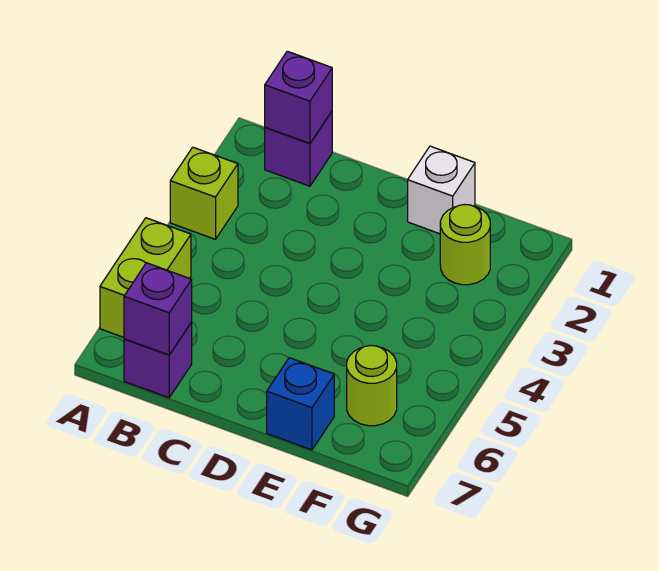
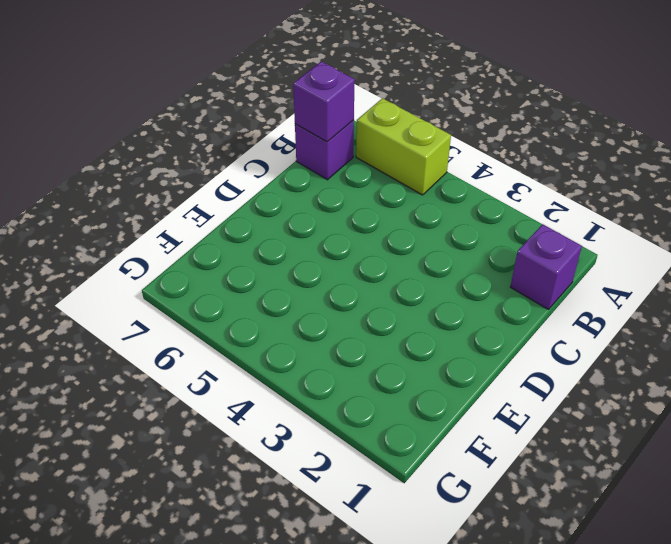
none -> lime 1x1 brick [170,147,238,239]
none -> white 1x1 brick [408,146,475,234]

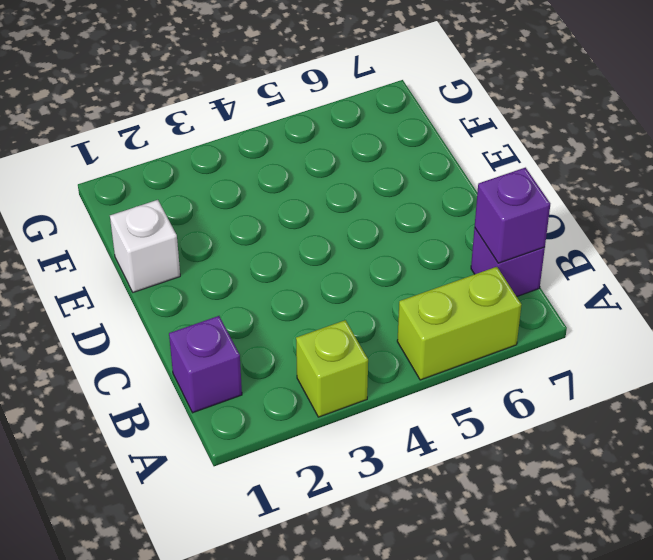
none -> blue 1x1 brick [267,358,334,450]
none -> lime 1x1 round brick [440,204,490,285]

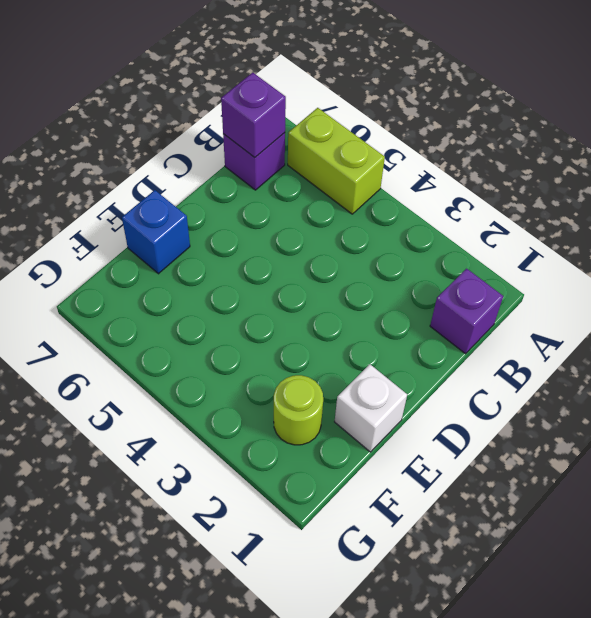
none -> lime 1x1 brick [170,147,238,239]
none -> lime 1x1 round brick [347,345,397,426]

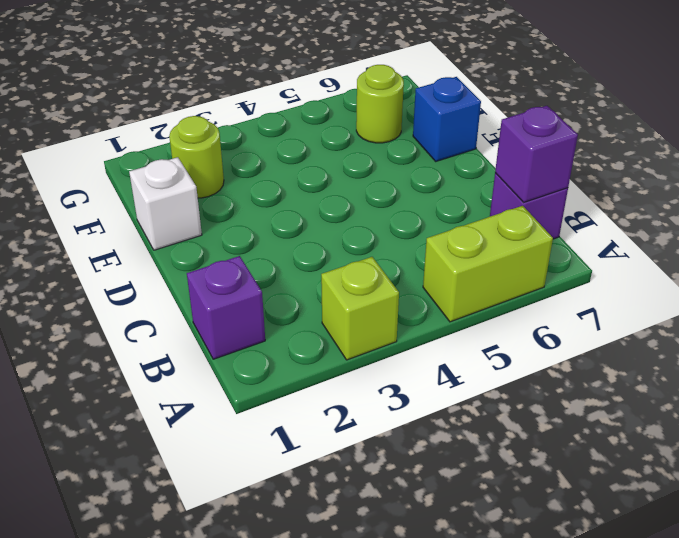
none -> purple 1x1 brick [265,51,332,143]

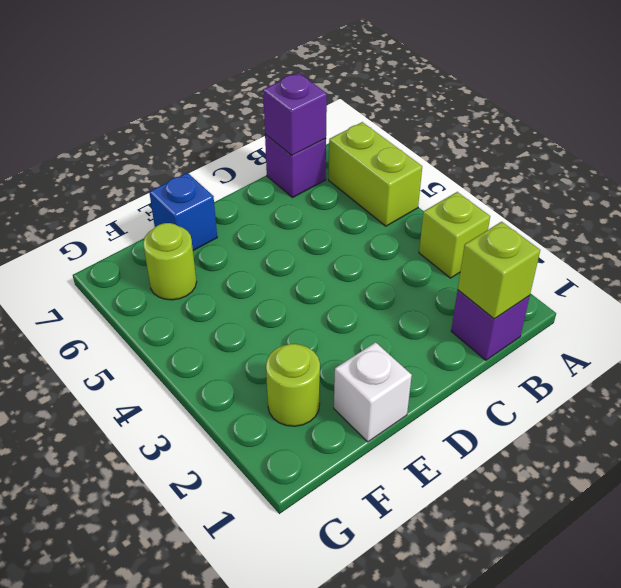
lime 1x1 brick [458,222,540,319] -> purple 1x1 brick [265,51,332,143]

